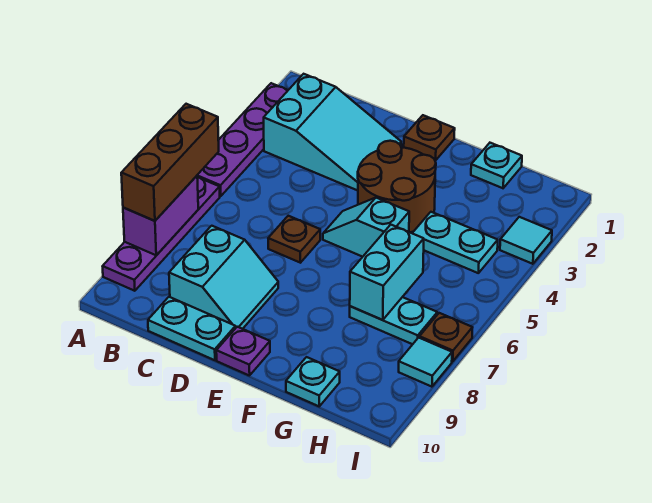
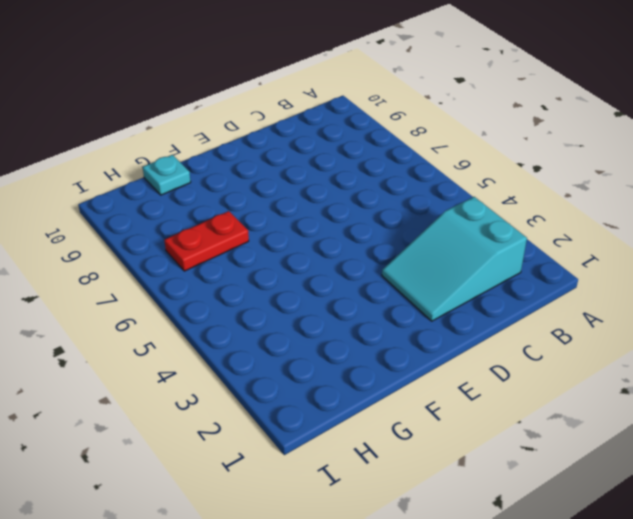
red 1x2 plate [164,211,249,271] -> cyan 1x2 plate [350,297,437,344]
none -> purple 1x4 plate [197,83,288,196]
none -> purple 1x4 plate [103,177,220,291]
none -> cyan 2x2 slope [169,226,278,329]

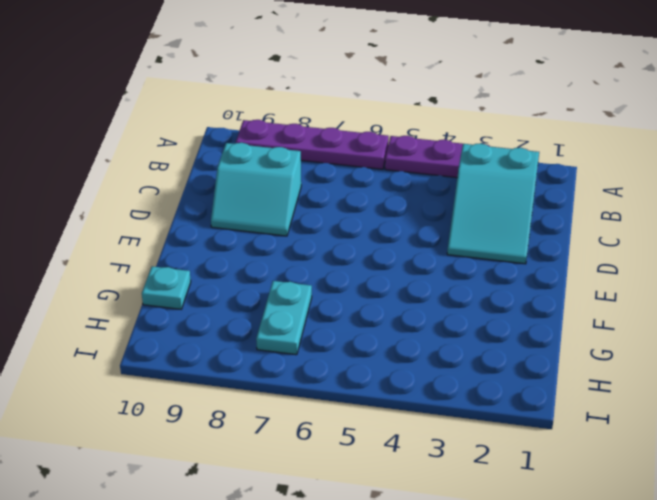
none -> cyan 1x2 plate [148,297,236,360]
none -> brown 1x1 plate [268,216,320,263]
none -> brown 1x1 plate [404,115,455,160]

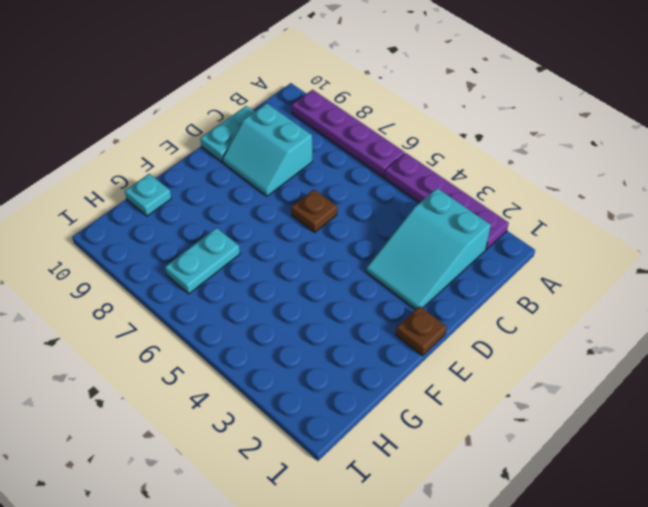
none -> brown 2x2 round brick [358,141,436,232]
none -> cyan 1x2 slope [323,198,409,257]
none -> purple 1x1 plate [216,327,270,376]

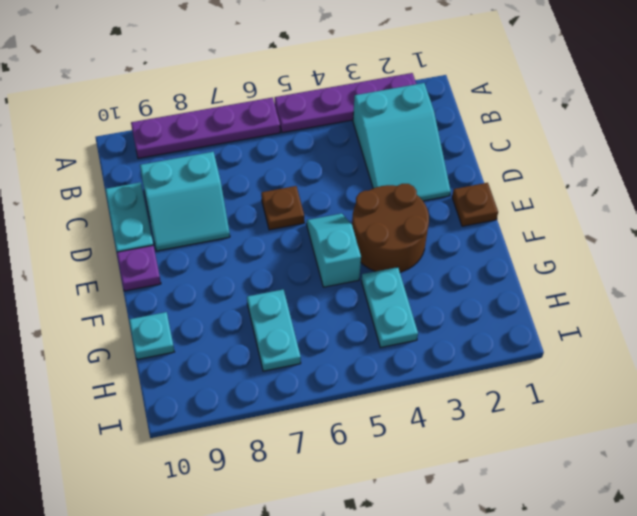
none -> cyan 1x1 plate [471,143,522,188]
none -> cyan 1x1 tile [500,217,552,264]
none -> brown 1x1 plate [420,313,473,362]

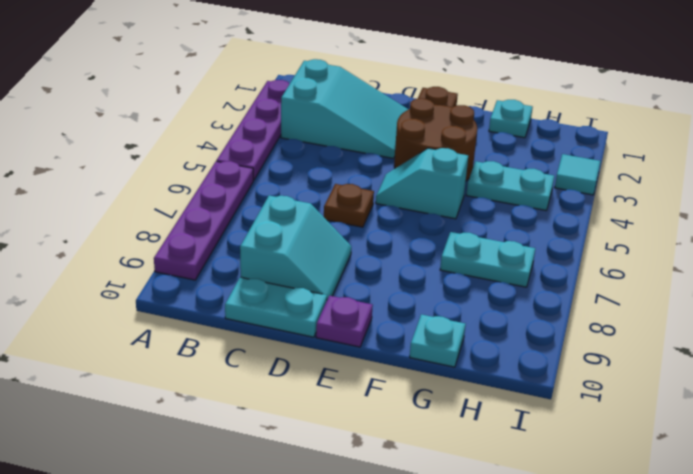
none -> brown 1x1 plate [420,313,473,362]
none -> cyan 1x1 tile [399,338,452,387]
none -> purple 1x2 brick [123,176,198,255]

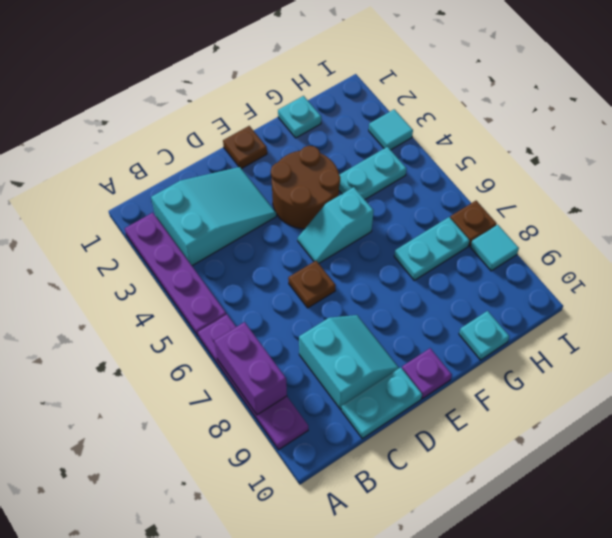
none -> cyan 1x2 brick [350,225,424,320]
none -> brown 1x3 brick [121,104,219,221]

